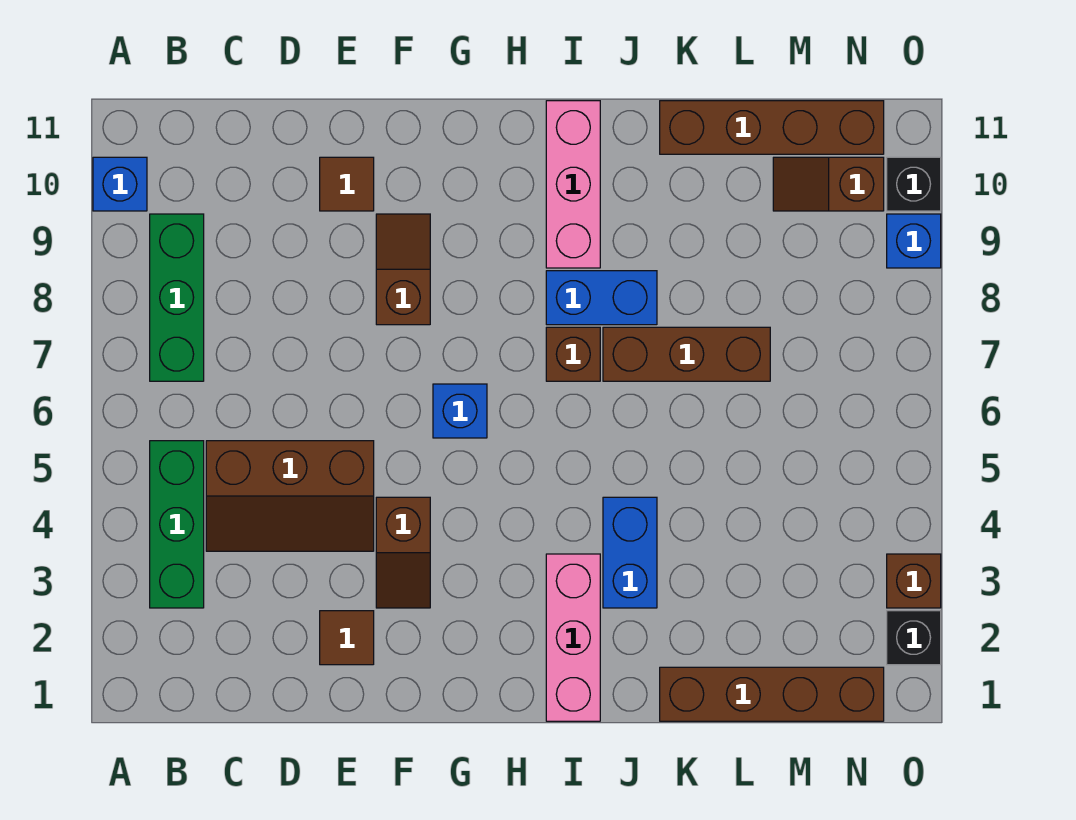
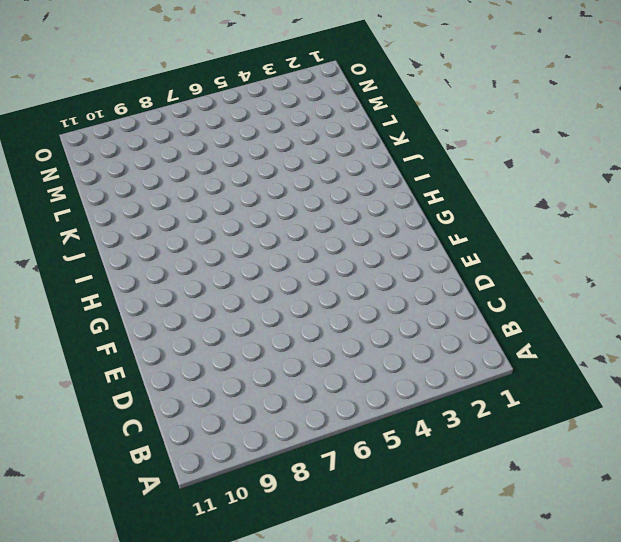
none -> blue 1x1 brick [93,157,147,211]
none -> green 1x3 brick [150,441,204,608]
none -> green 1x3 brick [150,214,204,381]

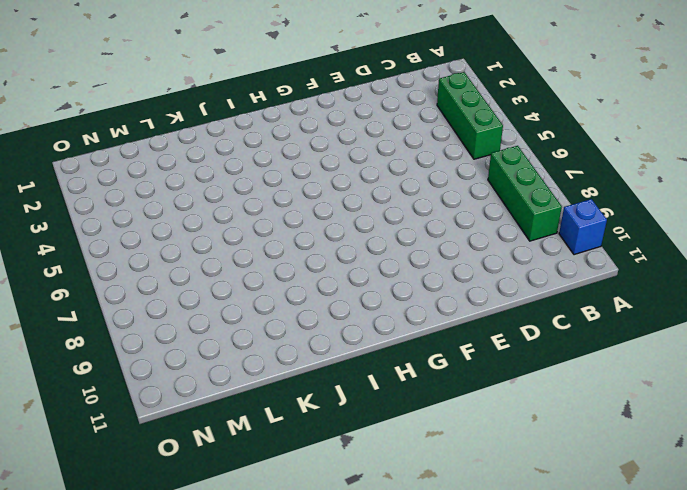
none -> brown 2x3 slope [206,441,374,551]
none -> brown 1x1 tile [320,611,374,665]
none -> brown 1x1 tile [320,157,374,211]

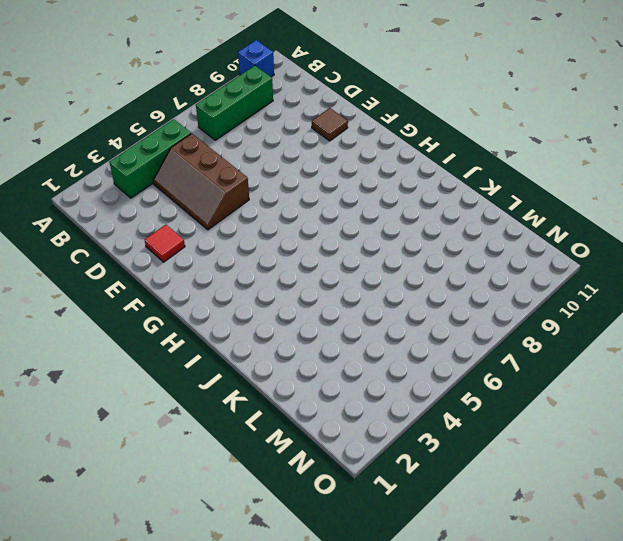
red 1x1 tile [145,225,185,262] -> brown 1x1 tile [320,611,374,665]
none -> brown 1x2 slope [376,497,430,608]
none -> brown 1x2 slope [376,214,430,325]
none -> blue 1x1 brick [433,384,487,438]

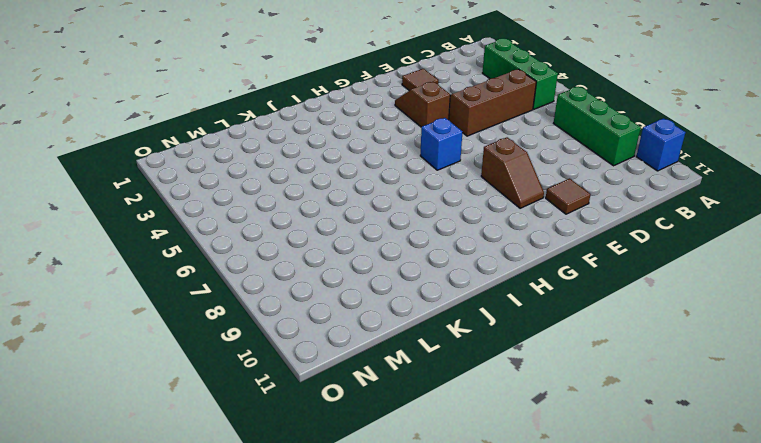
none -> pink 1x3 brick [546,554,600,721]
none -> brown 1x1 brick [546,327,600,381]
none -> blue 1x2 brick [546,271,657,325]

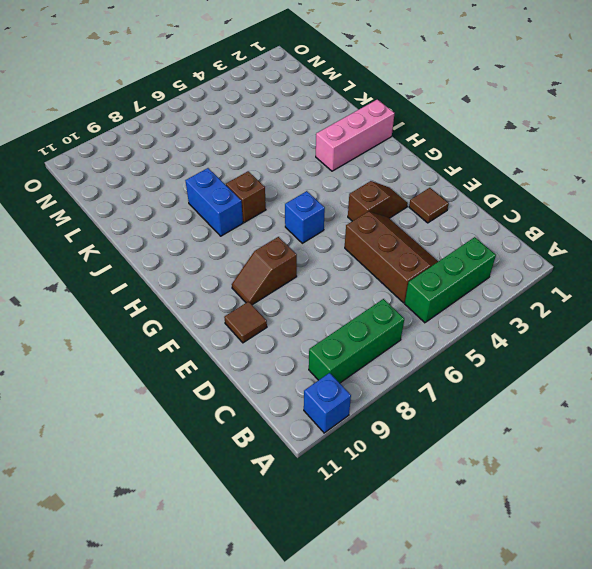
none -> pink 1x3 brick [546,101,600,268]
none -> blue 1x2 brick [603,497,657,608]
none -> brown 1x3 brick [603,327,770,381]

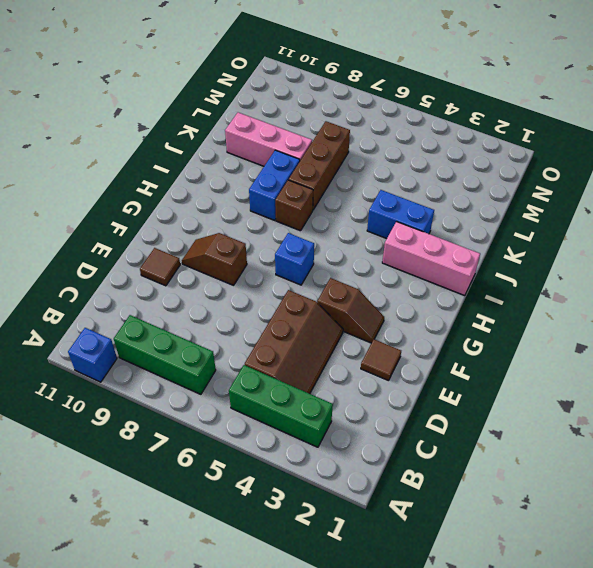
pink 1x3 brick [225,112,312,166] -> pink 1x3 brick moved to [546,101,600,268]
none -> brown 1x4 brick [660,667,884,721]
none -> brown 1x4 brick [660,101,884,154]
none -> brown 1x2 slope [773,157,884,211]

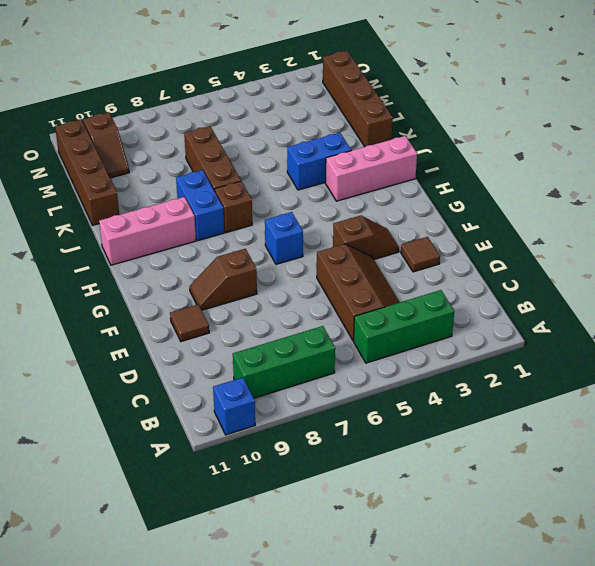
none -> black 1x1 brick [887,611,941,665]
none -> brown 1x1 brick [887,554,941,608]
none -> blue 1x1 brick [887,214,941,268]

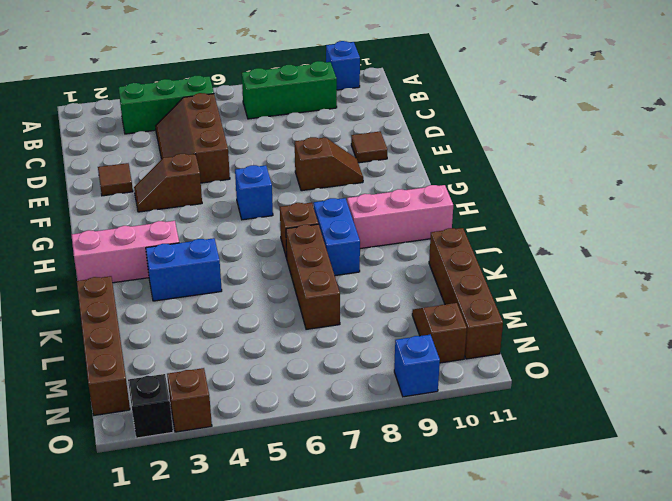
none -> black 1x1 brick [887,157,941,211]

